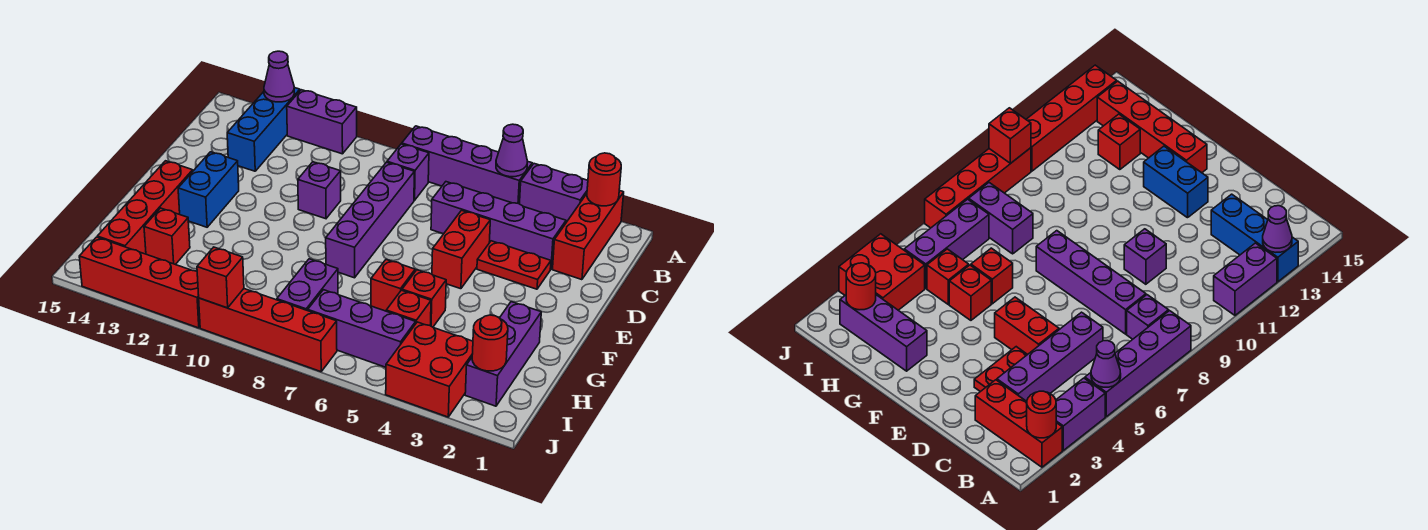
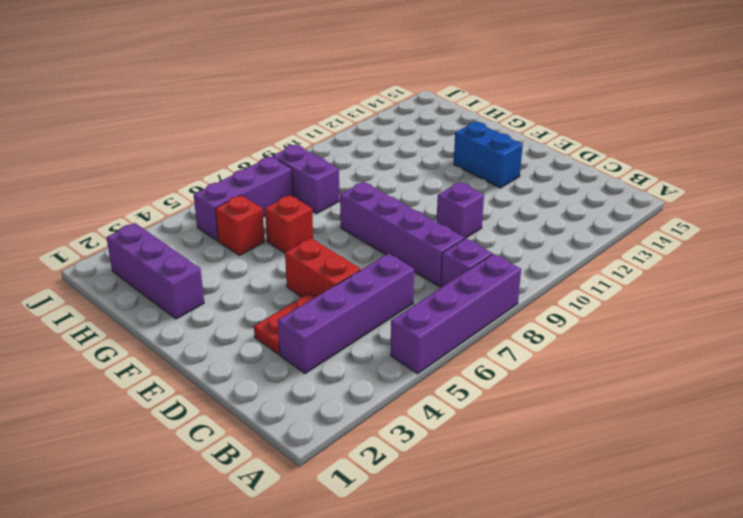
none -> red 1x3 brick [553,190,624,280]
none -> purple 1x2 brick [520,164,588,222]
none -> purple 1x2 brick [287,90,357,154]

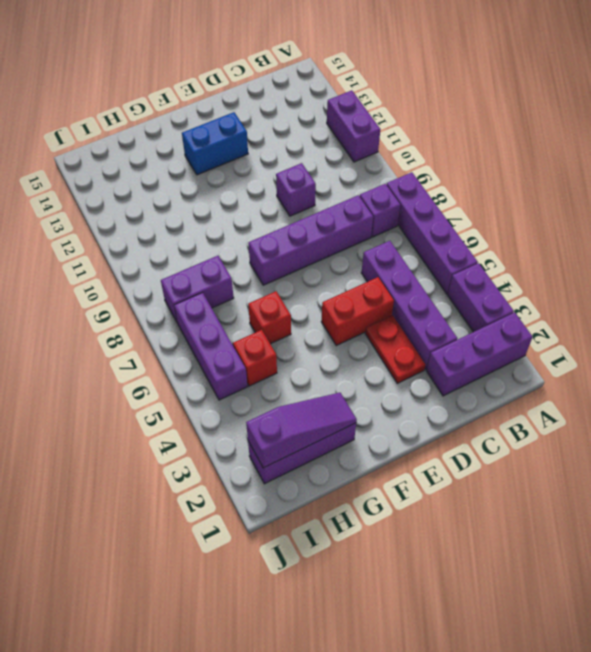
purple 1x3 brick [427,312,533,396] -> red 1x3 brick [553,190,624,280]
purple 1x3 slope [246,393,357,468] -> red 1x1 round brick [472,315,508,371]
none -> blue 1x3 brick [227,88,300,171]
none -> red 1x4 brick [97,161,193,254]
none -> red 1x1 brick [402,270,446,327]

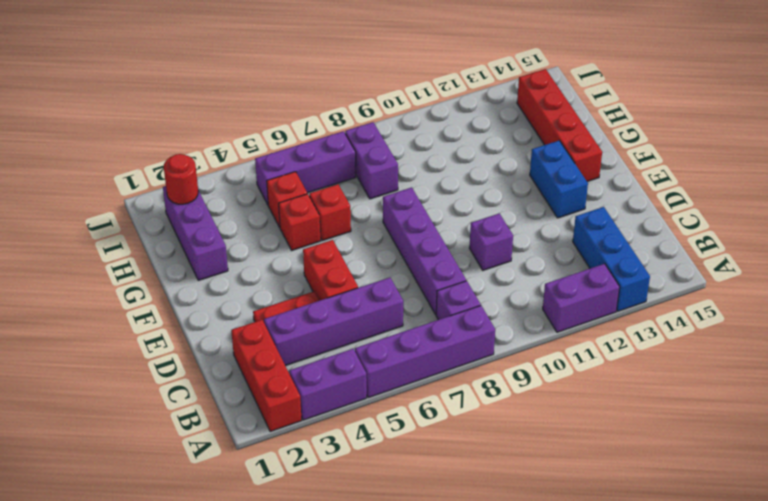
none -> red 1x1 brick [144,208,190,265]
none -> red 2x2 brick [386,322,473,417]
none -> red 1x4 brick [199,289,337,372]

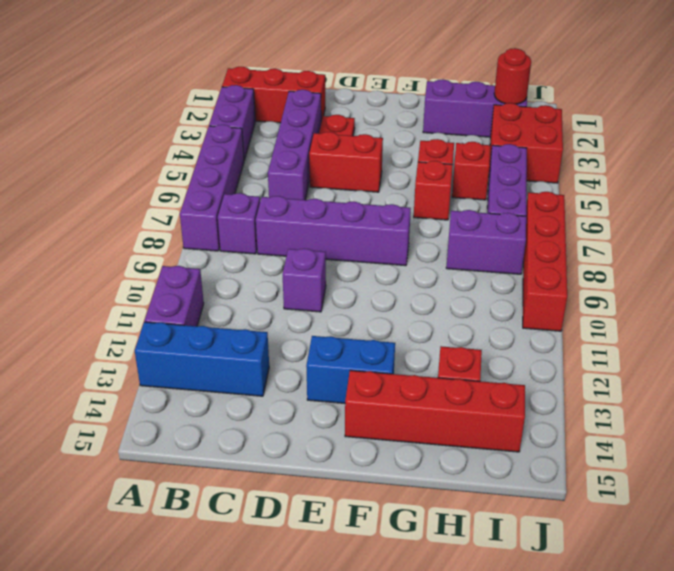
none -> red 1x4 brick [79,237,200,328]
none -> red 1x1 round brick [587,153,621,206]
none -> purple 1x1 cone [496,124,527,177]

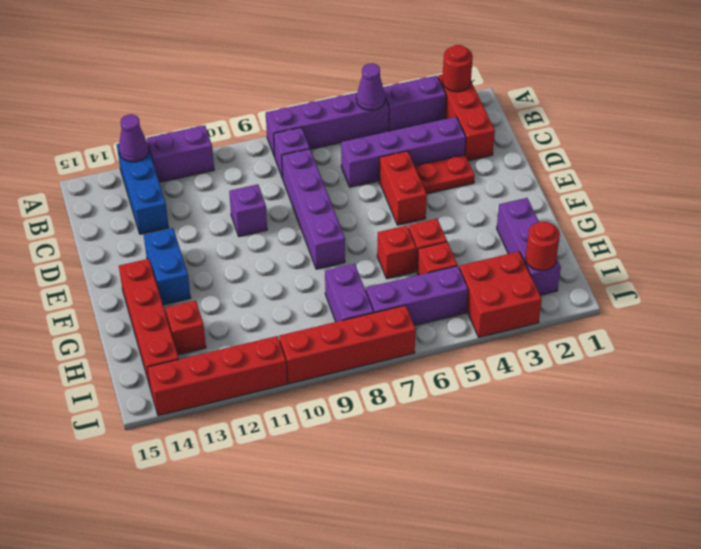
none -> red 1x1 brick [197,247,244,308]

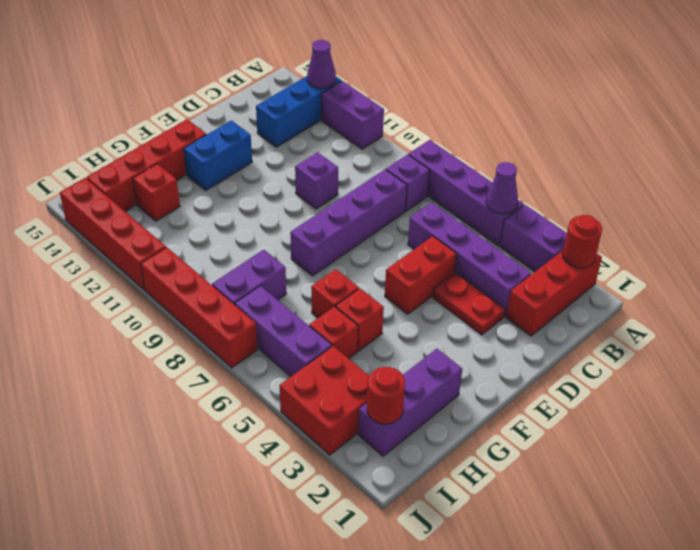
none -> red 1x1 brick [197,247,244,308]

